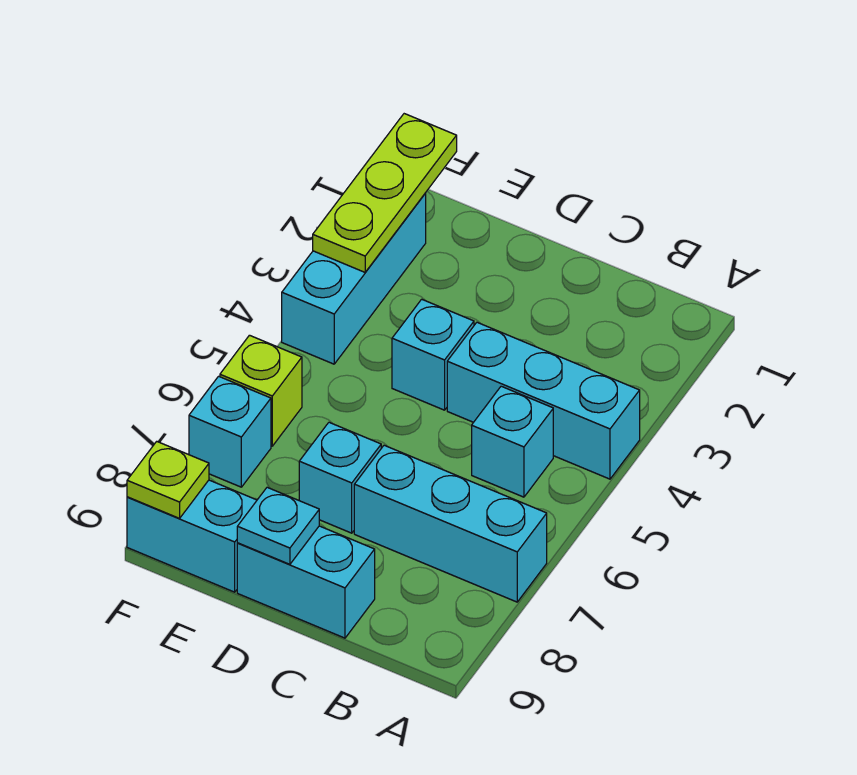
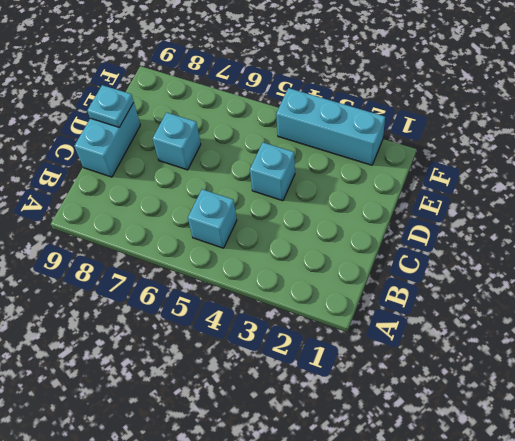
none -> cyan 1x3 brick [447,322,640,479]
none -> cyan 1x3 brick [354,445,547,602]
none -> cyan 1x2 brick [127,480,257,592]

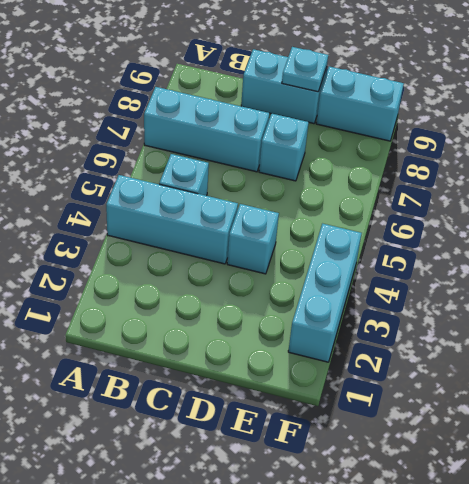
none -> lime 1x1 brick [220,335,302,446]
none -> cyan 1x1 brick [189,376,271,487]
none -> lime 1x3 plate [313,114,457,272]

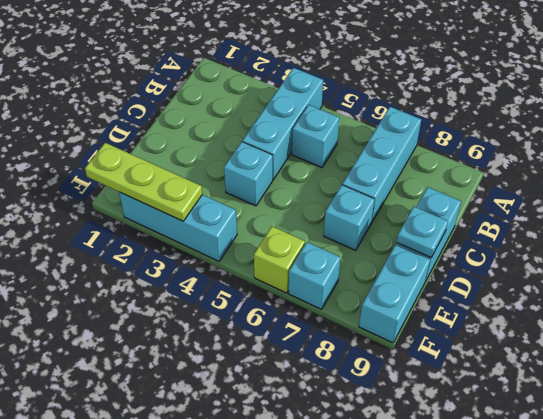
none -> lime 1x1 plate [127,441,209,518]

